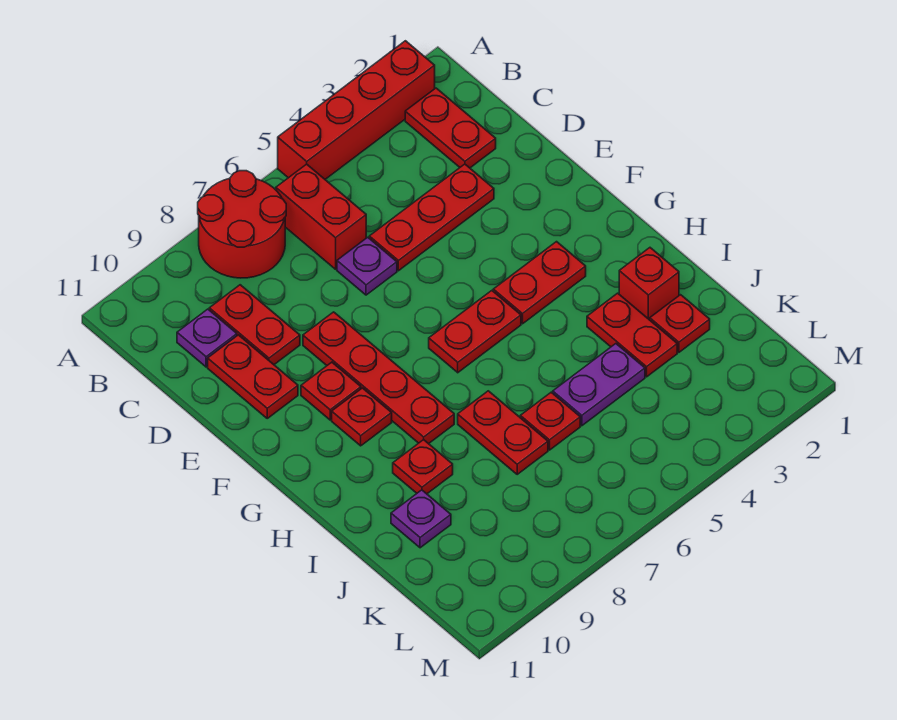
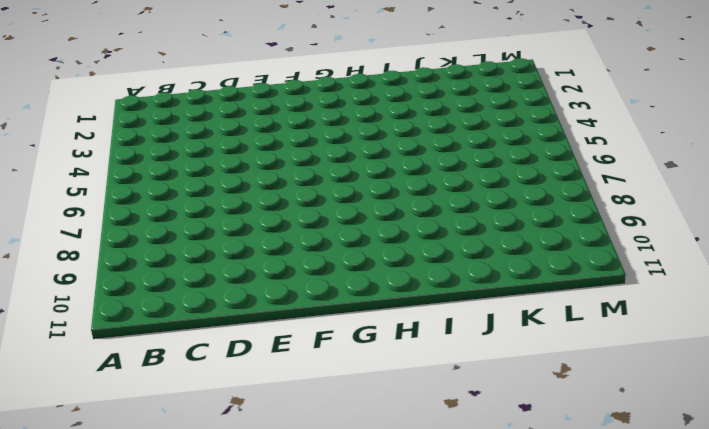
none -> red 1x4 brick [278,41,435,179]
none -> red 2x2 round brick [198,171,286,278]
none -> red 1x2 plate [405,88,496,168]

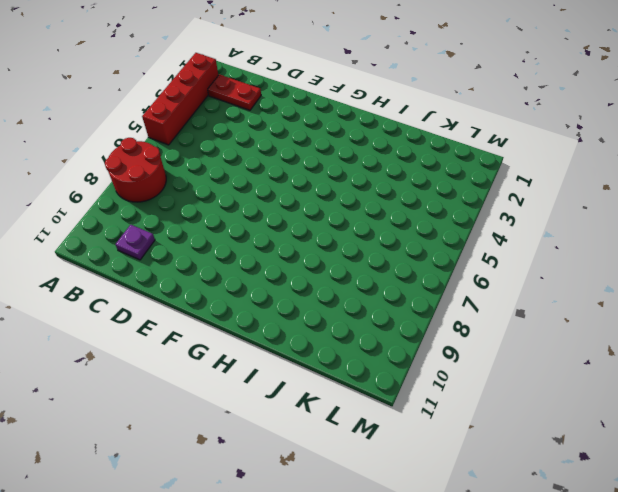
none -> red 1x2 brick [276,164,366,269]
none -> red 1x2 plate [209,285,300,365]
none -> red 1x3 plate [369,164,494,271]

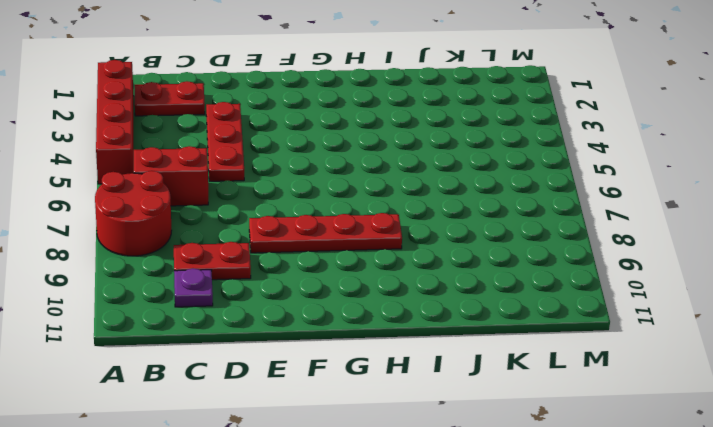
none -> purple 1x1 plate [337,237,397,295]
none -> red 1x2 plate [208,335,298,418]
none -> red 1x1 plate [301,362,361,420]

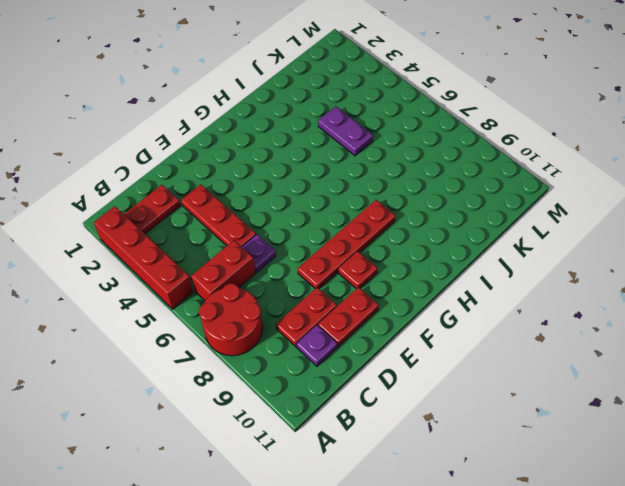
none -> red 1x2 plate [493,242,586,324]
none -> red 1x2 plate [429,291,521,373]
none -> red 1x1 plate [332,388,392,446]

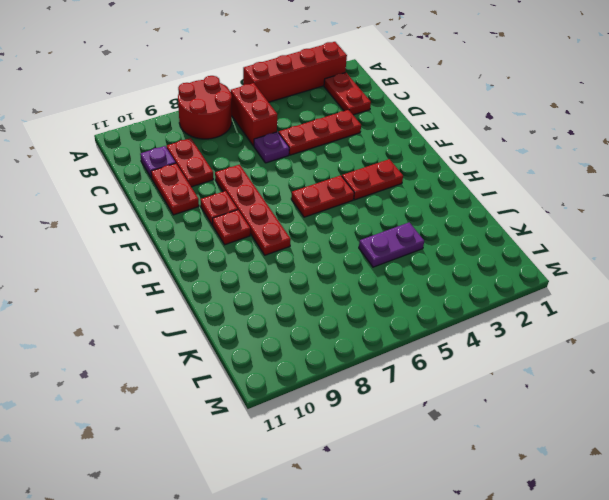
none -> red 1x1 brick [619,248,679,320]
none -> red 1x2 plate [587,293,677,377]
none -> red 1x2 plate [458,391,548,474]

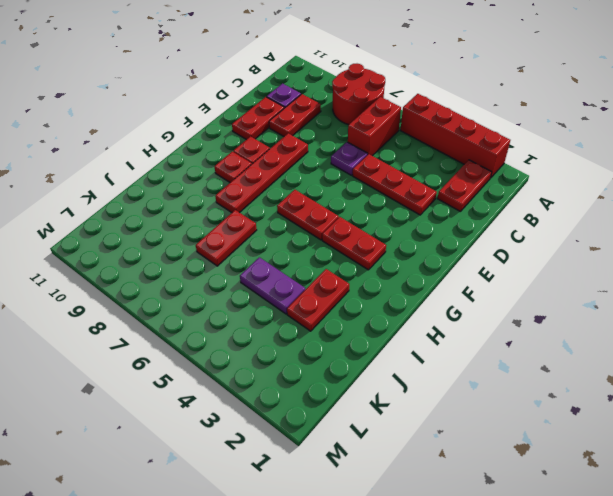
none -> red 1x1 brick [619,248,679,320]
none -> red 1x1 plate [393,440,453,494]
none -> red 1x1 plate [650,295,710,352]

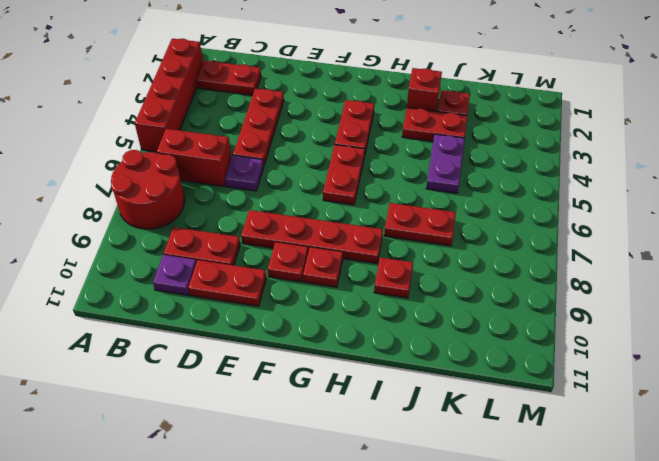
none -> red 1x1 plate [520,392,580,450]
none -> purple 1x1 plate [391,490,451,548]

